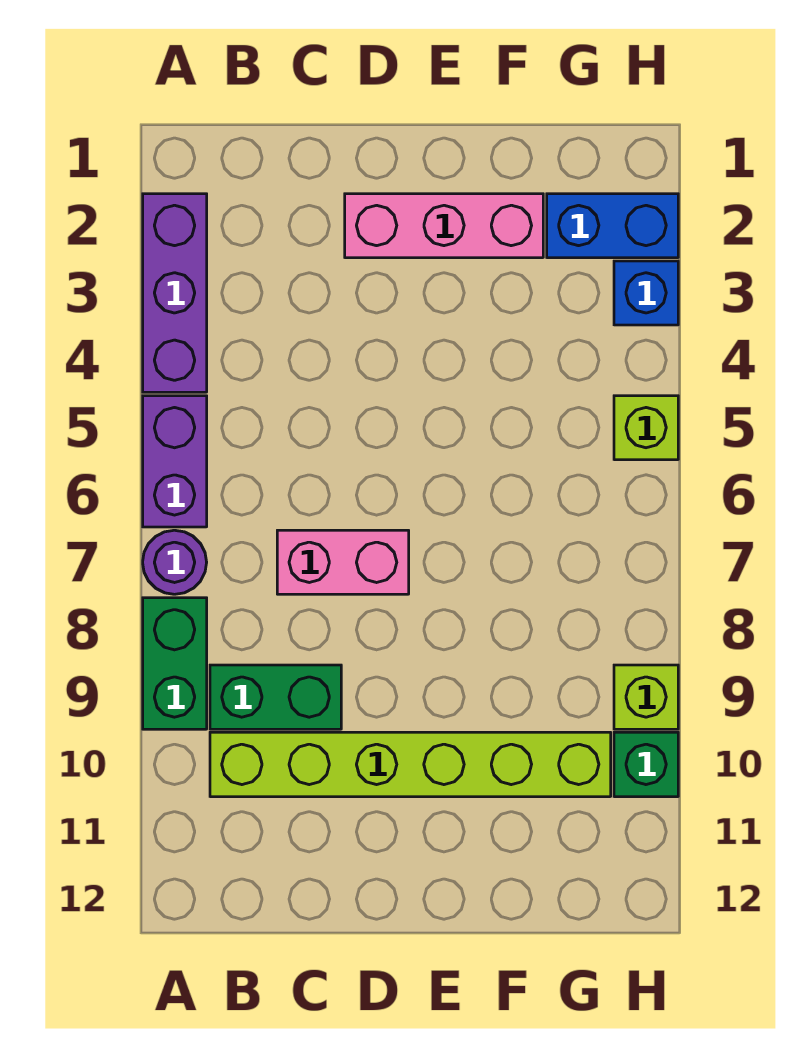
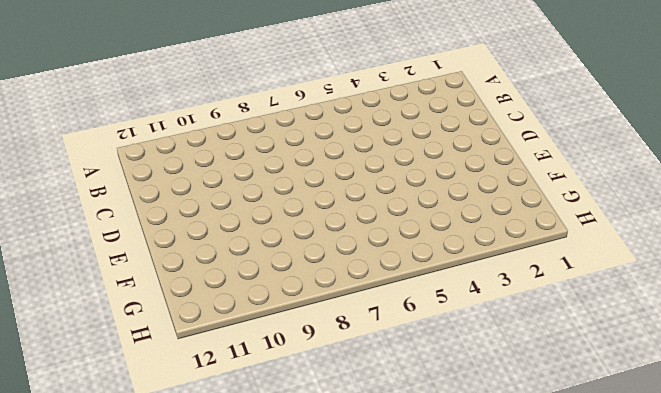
none -> purple 1x3 brick [143,194,207,392]
none -> purple 1x2 brick [143,396,207,527]
none -> purple 1x1 round brick [143,530,207,594]

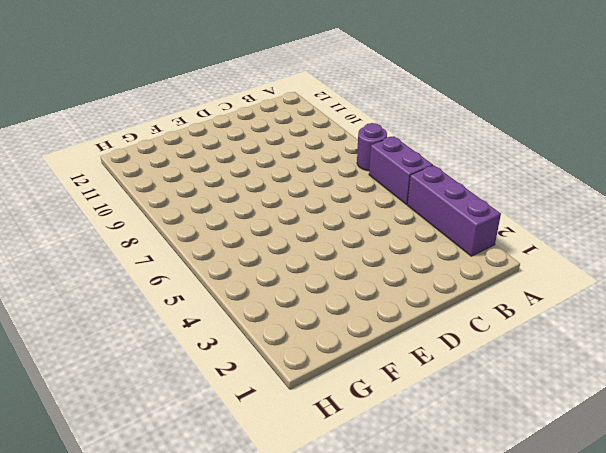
none -> green 1x2 brick [143,598,207,729]
none -> green 1x2 brick [210,665,341,729]
none -> lime 1x6 brick [210,732,611,797]

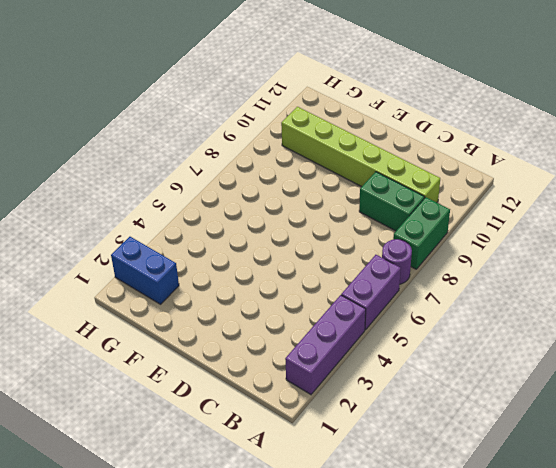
none -> pink 1x2 brick [277,530,409,594]
none -> pink 1x3 brick [345,194,543,258]
none -> blue 1x1 brick [614,261,678,325]

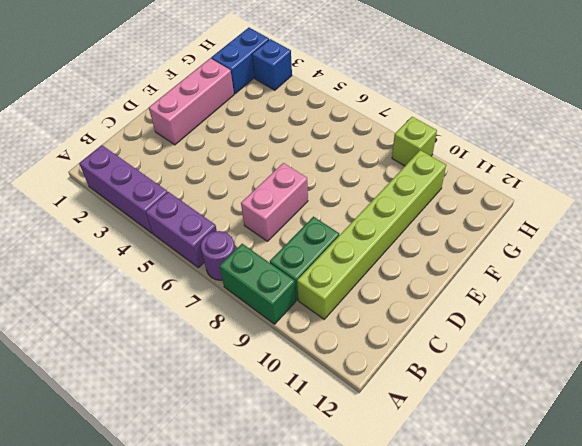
none -> lime 1x1 brick [614,396,678,460]
none -> green 1x1 brick [614,732,678,797]

